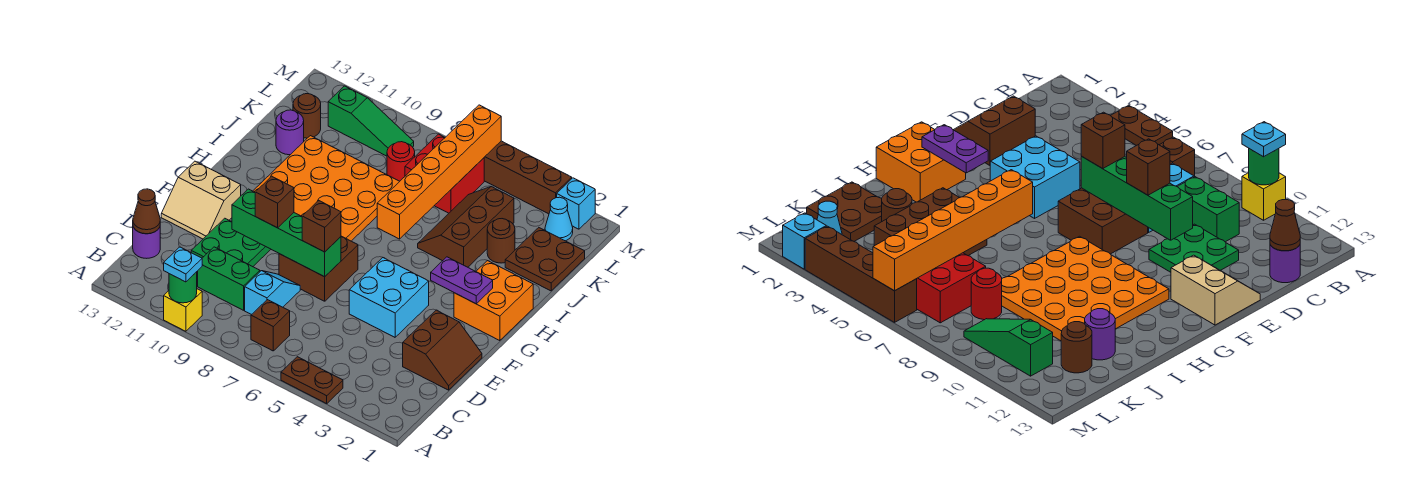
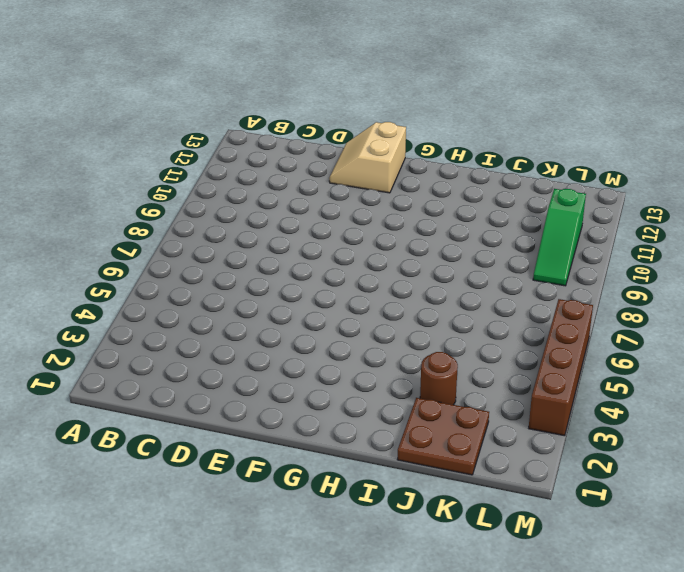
none -> brown 1x2 plate [281,357,343,404]
none -> yellow 1x1 brick [164,289,202,331]
none -> brown 1x1 brick [251,300,290,351]
none -> cyan 1x2 slope [245,271,300,315]

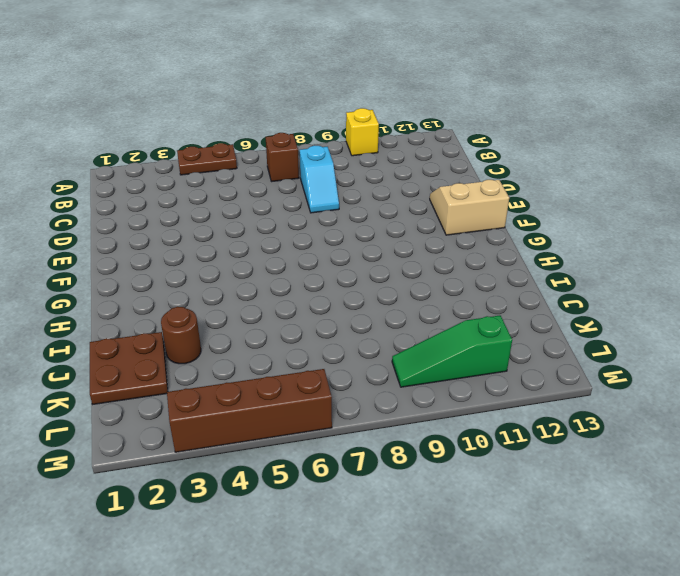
none -> green 1x2 brick [198,247,260,310]
none -> purple 1x1 round brick [133,227,160,258]
none -> brown 2x2 slope [403,310,482,390]
none -> green 2x2 plate [191,218,271,267]

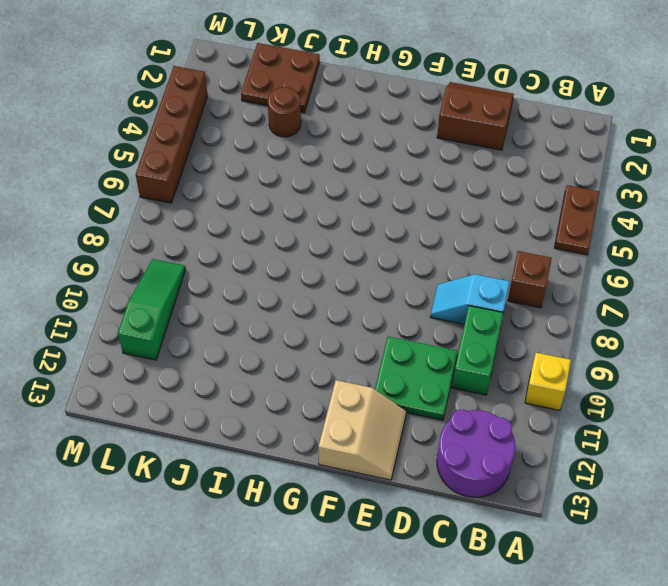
purple 2x2 round brick [437,410,515,497] -> purple 1x1 round brick [133,227,160,258]
none -> cyan 2x2 brick [349,258,429,337]
none -> brown 2x2 brick [279,236,358,301]
none -> orange 2x2 brick [454,261,533,341]
none -> orange 4x4 plate [253,136,400,241]

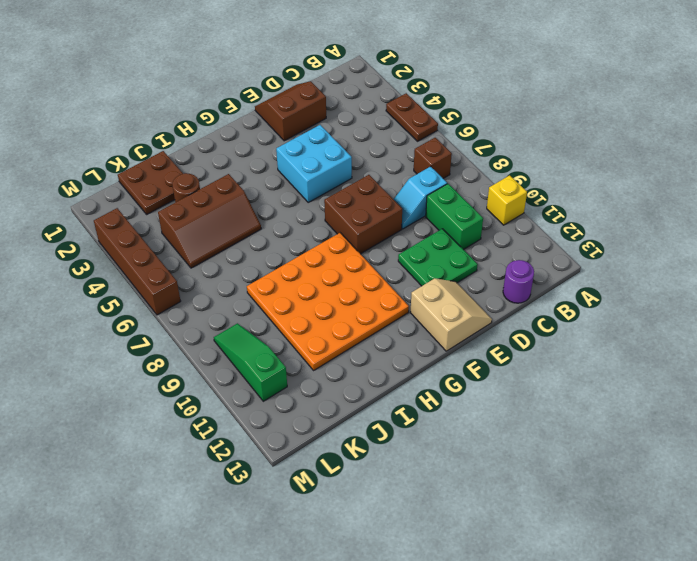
none -> orange 2x2 brick [454,261,533,341]
none -> purple 1x1 round brick [276,110,304,155]
none -> red 2x2 brick [405,134,484,213]
none -> red 1x1 round brick [387,142,415,181]

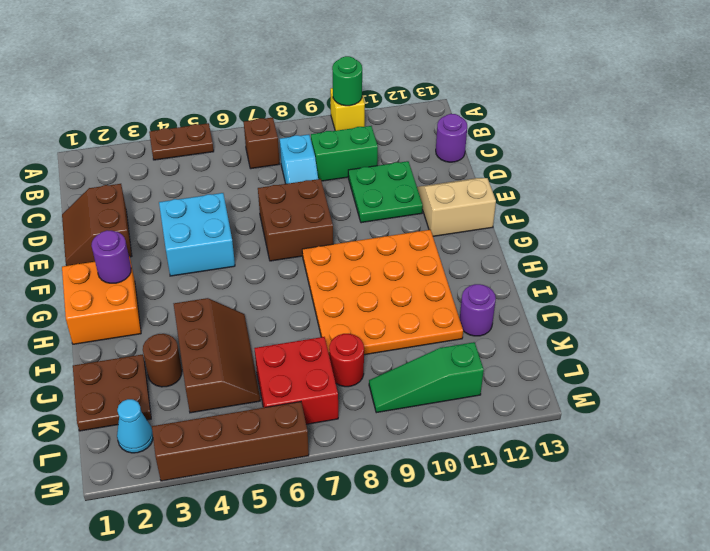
purple 1x1 round brick [91,230,131,283] -> purple 1x2 plate [431,257,493,304]
none -> brown 1x1 round brick [293,94,321,138]
none -> cyan 1x1 brick [557,178,595,229]
none -> brown 1x1 cone [133,189,160,234]
none -> green 1x4 brick [232,189,341,277]

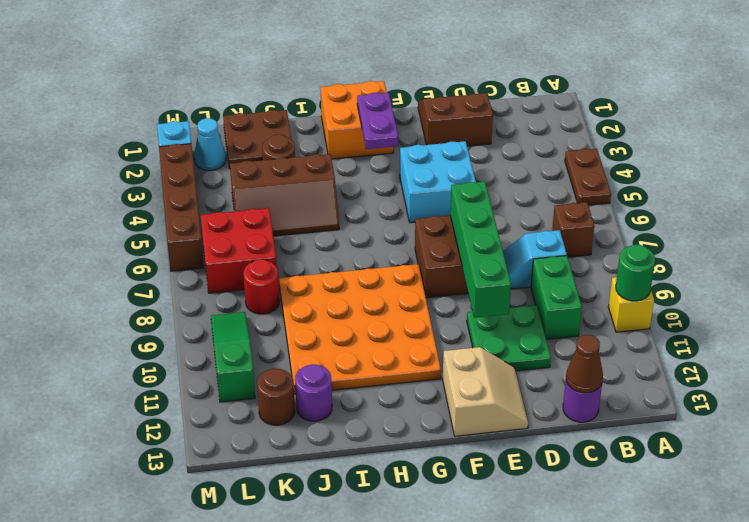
none -> orange 1x6 brick [377,105,501,239]
none -> cyan 1x1 plate [164,247,202,282]
none -> brown 1x1 brick [302,201,341,252]
none -> brown 1x1 brick [255,176,294,228]

